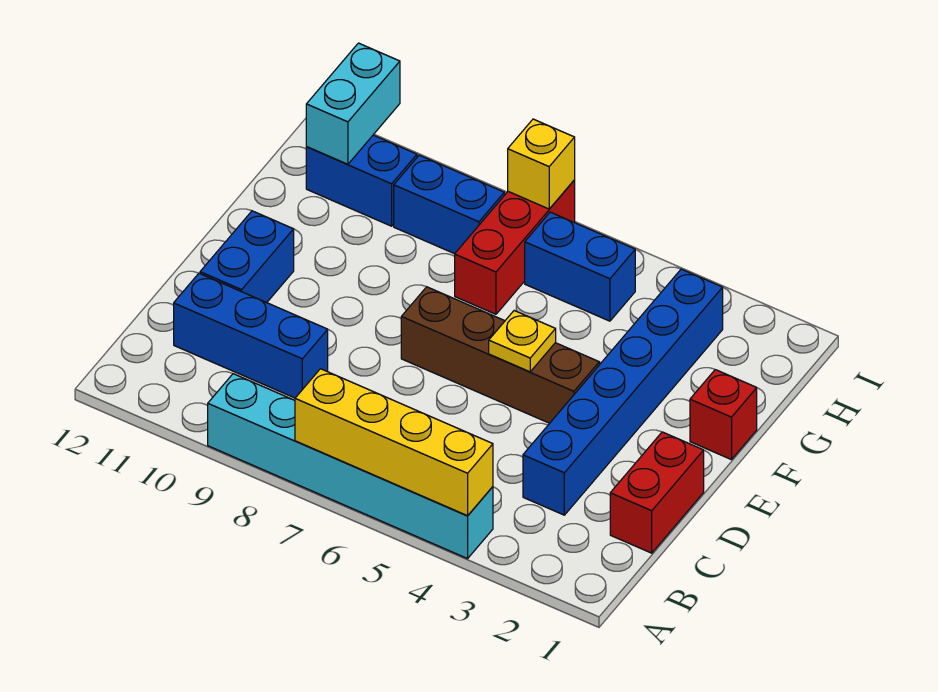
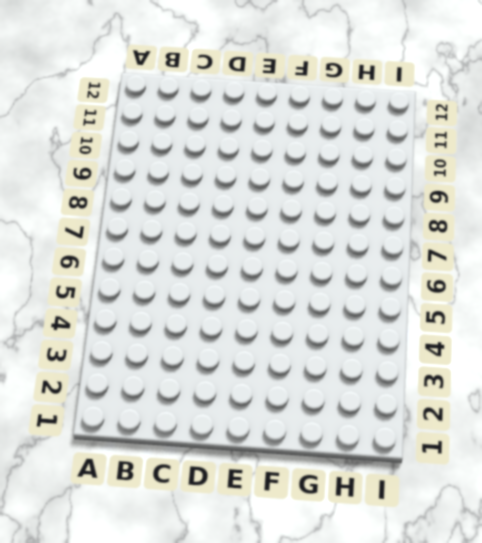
none -> cyan 1x6 brick [208,374,493,559]
none -> red 1x2 brick [610,432,704,553]
none -> blue 1x6 brick [523,269,723,515]

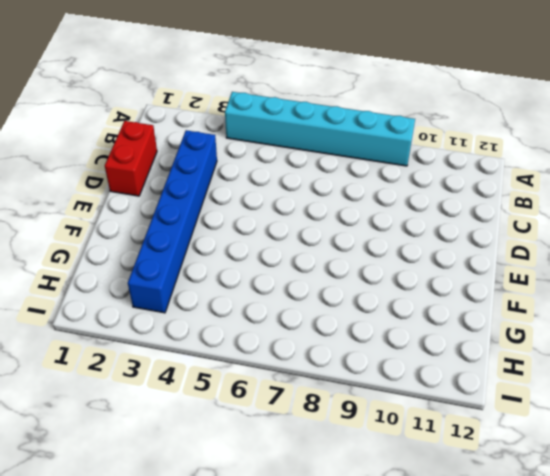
none -> blue 1x3 brick [174,273,328,398]
none -> blue 1x2 brick [200,211,294,303]
none -> brown 1x4 brick [401,287,599,423]

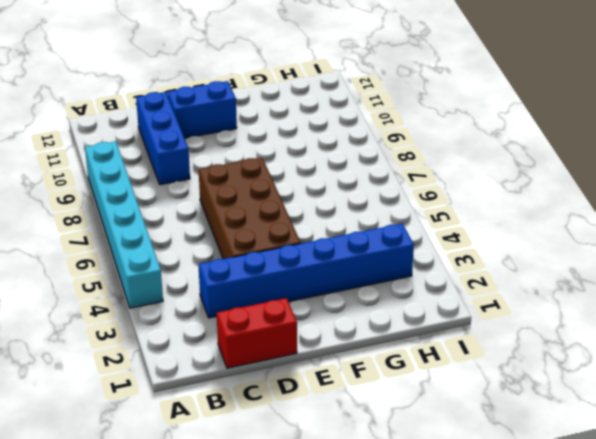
brown 2x4 brick [199,158,301,259] -> brown 1x4 brick [401,287,599,423]
none -> red 1x1 brick [690,370,757,460]
none -> red 1x3 brick [455,180,575,314]
none -> blue 1x2 brick [525,212,635,321]

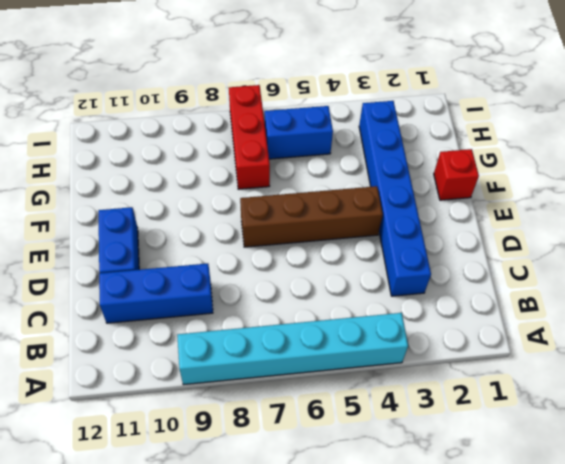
none -> red 1x2 brick [610,432,704,553]
none -> blue 1x2 brick [394,155,504,254]
none -> blue 1x2 brick [306,135,417,226]

